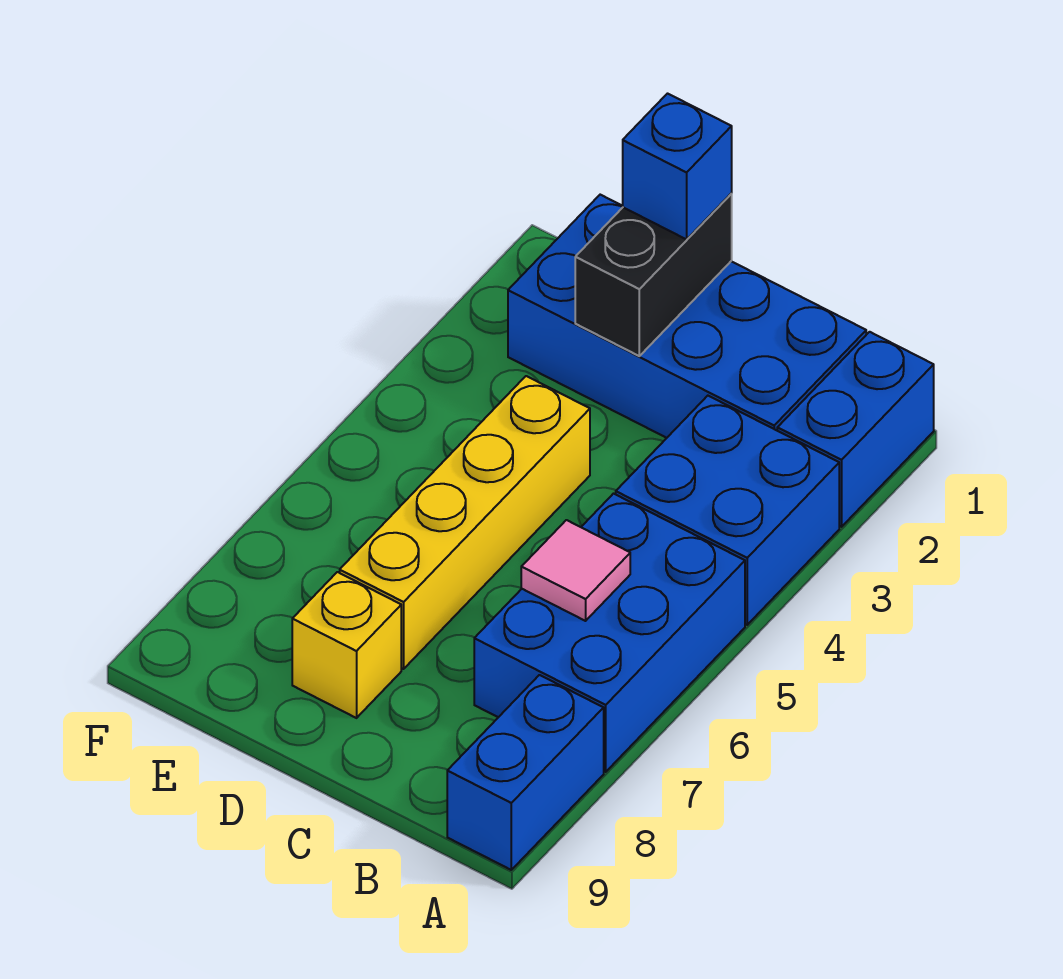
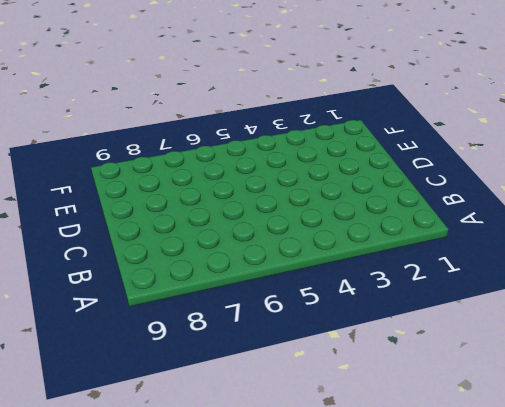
none -> blue 1x2 brick [777,332,934,527]
none -> blue 2x2 brick [616,396,839,625]

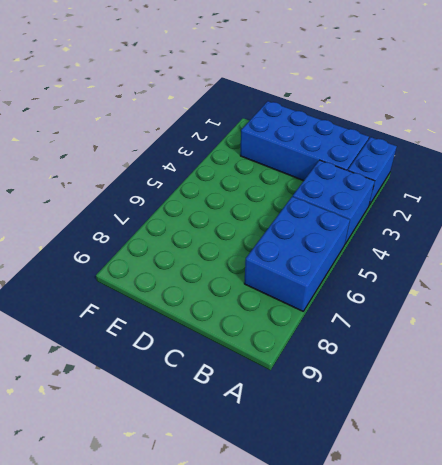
none -> blue 1x2 brick [447,675,604,870]
none -> yellow 1x4 brick [340,376,590,669]

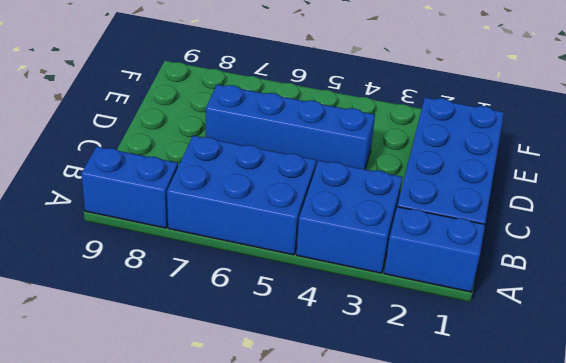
blue 1x4 brick [206,85,375,169] -> yellow 1x4 brick [340,376,590,669]
none -> yellow 1x1 brick [292,572,401,718]
none -> pink 1x1 tile [521,520,630,621]

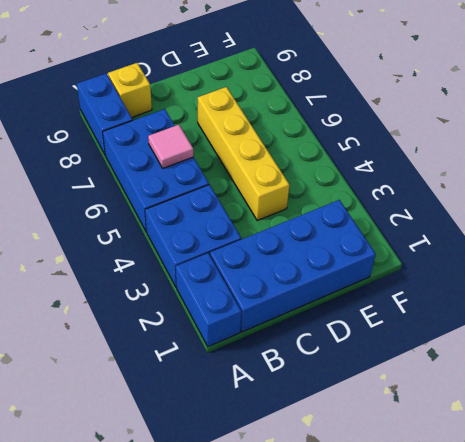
yellow 1x1 brick [108,63,152,117] -> yellow 1x1 brick moved to [292,572,401,718]
none -> black 1x2 brick [575,194,732,356]
none -> blue 1x1 brick [623,94,732,239]

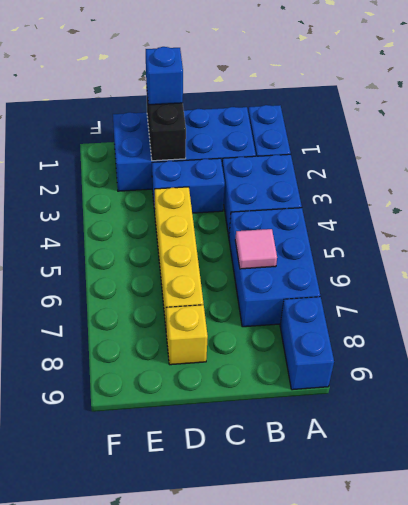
blue 1x2 brick [152,158,225,213] -> none

